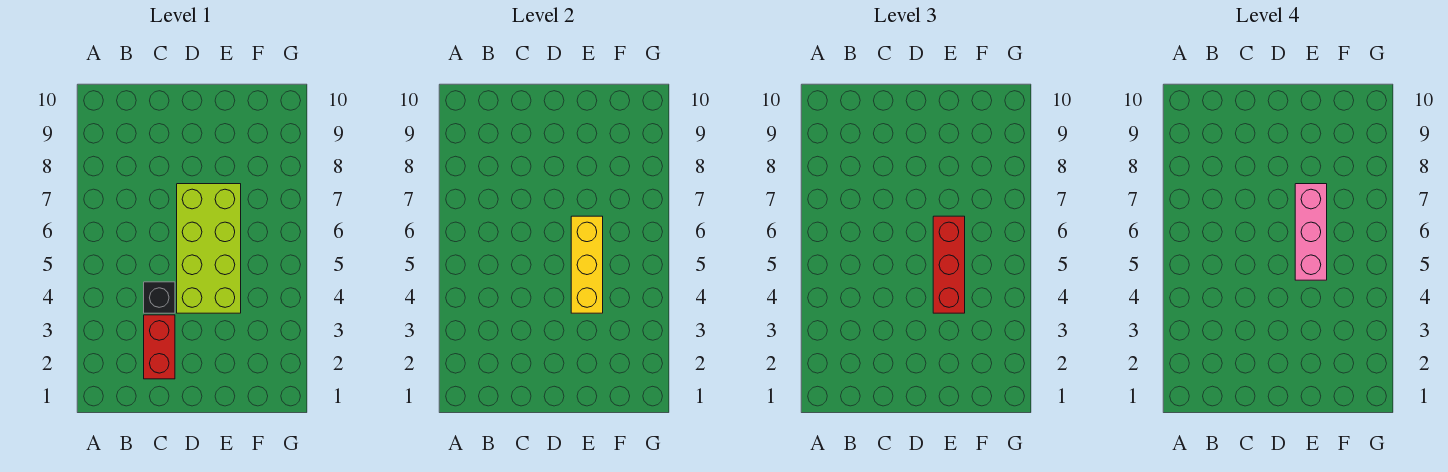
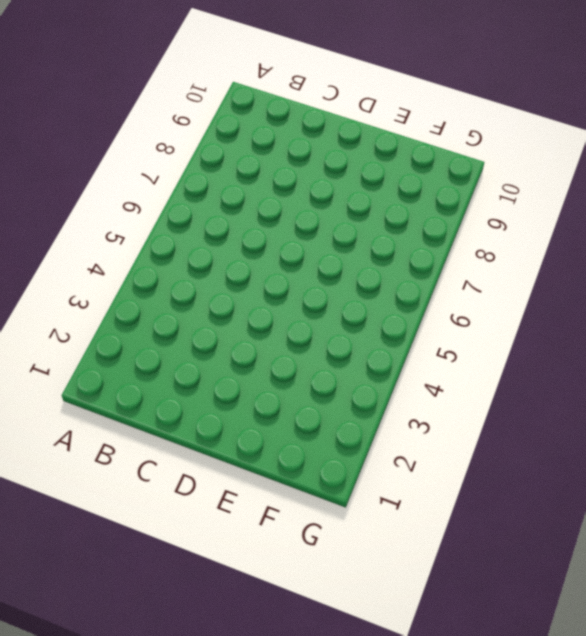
none -> red 1x2 brick [144,315,175,379]
none -> black 1x1 brick [144,282,175,313]

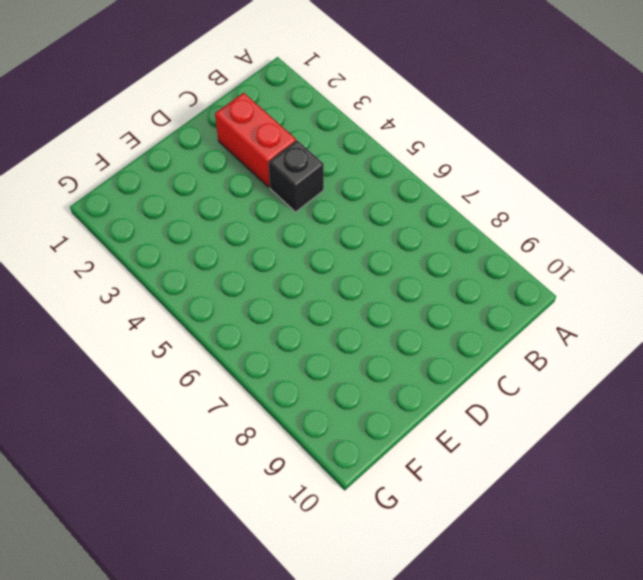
none -> lime 2x4 brick [177,184,241,313]
none -> yellow 1x3 brick [571,216,603,313]

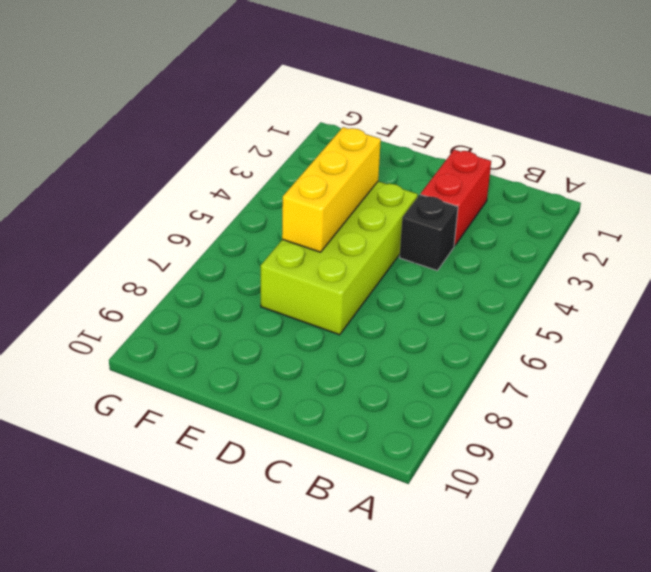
none -> red 1x3 brick [933,216,965,313]
none -> pink 1x3 brick [1295,184,1327,280]

